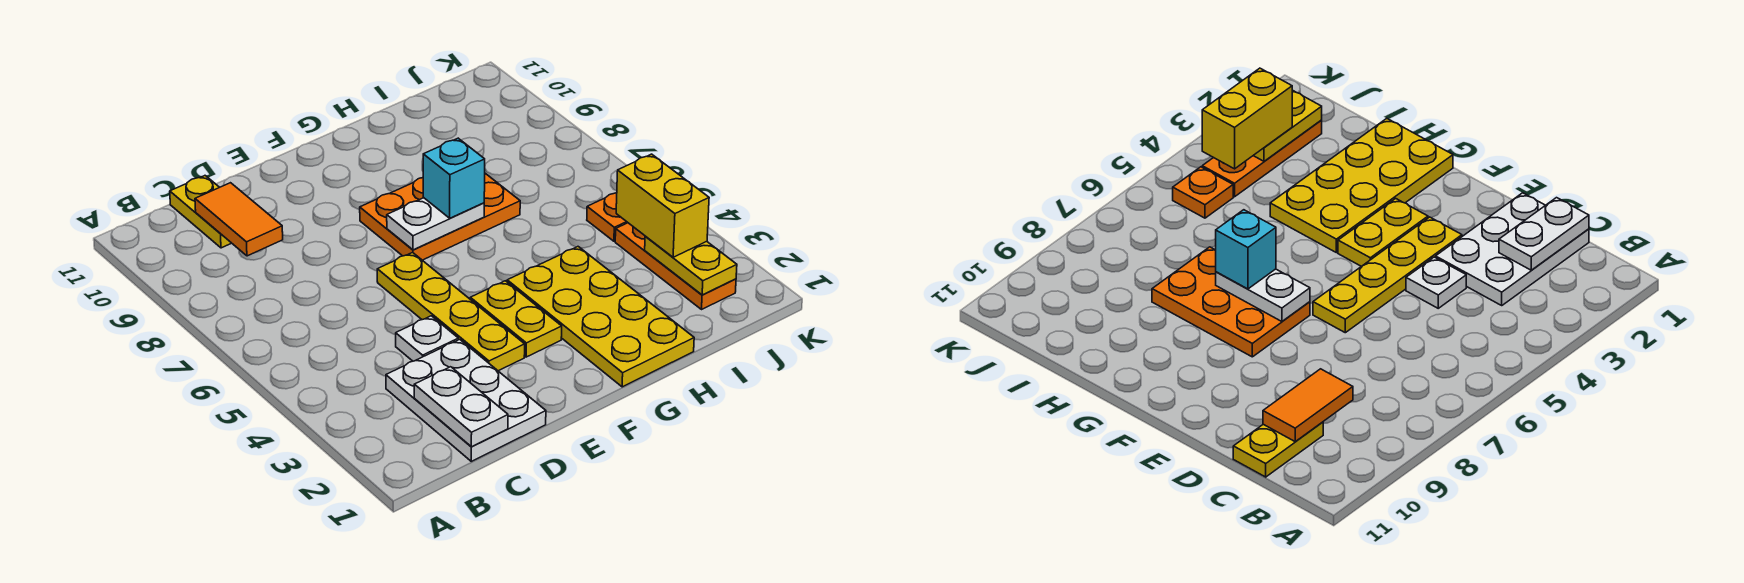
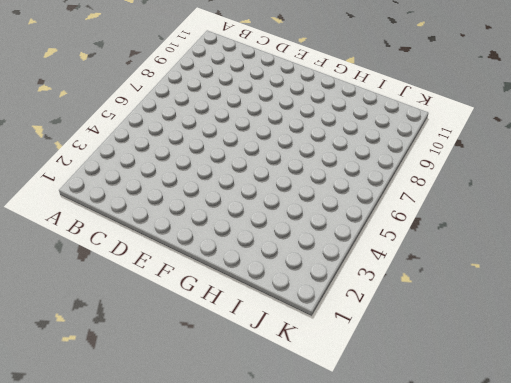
none -> white 2x3 plate [386,339,546,461]
none -> yellow 1x2 plate [170,176,231,248]
none -> white 1x1 plate [396,316,458,361]

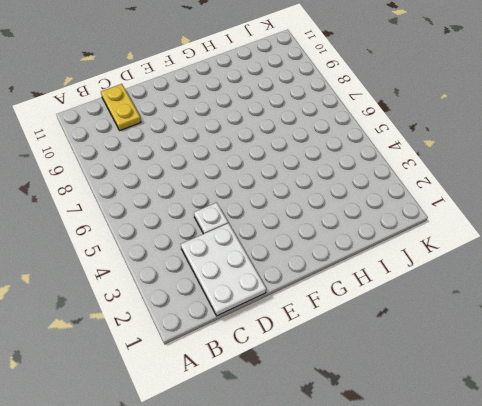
none -> yellow 1x4 plate [377,253,525,371]
none -> yellow 1x2 plate [470,281,562,357]
none -> orange 2x3 plate [360,173,520,260]

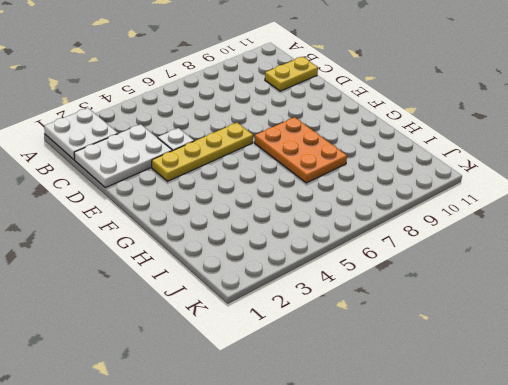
white 2x2 plate [44,108,118,160] -> none
none -> yellow 1x2 plate [470,281,562,357]
none -> yellow 2x4 plate [507,247,694,387]
none -> orange 1x3 plate [615,223,736,309]

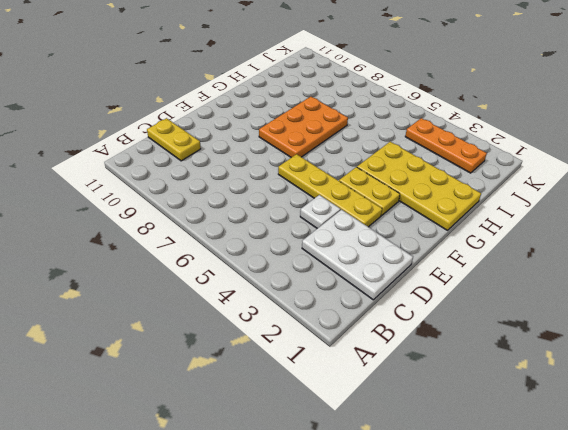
none -> orange 1x1 plate [587,193,628,241]
none -> white 1x2 plate [414,367,508,447]
none -> orange 1x2 tile [195,183,283,256]

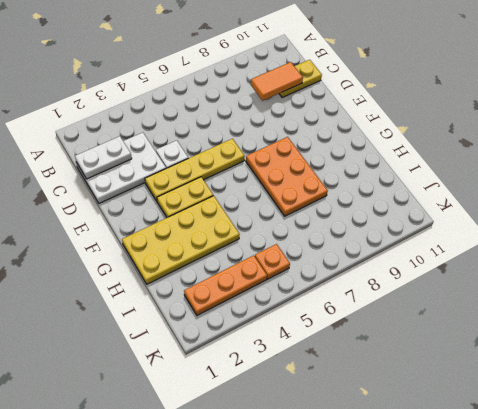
none -> white 1x2 plate [387,198,484,250]
none -> yellow 1x2 plate [645,236,737,295]
none -> cyan 1x1 brick [423,138,485,218]

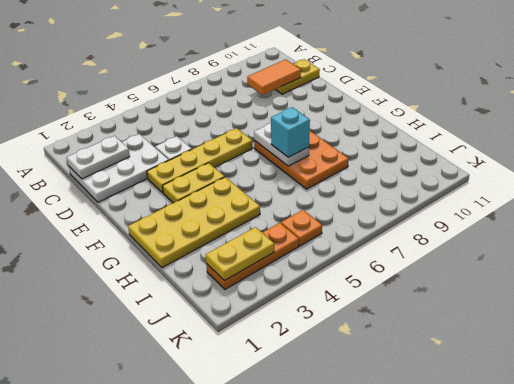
none -> yellow 1x2 brick [616,154,709,257]

